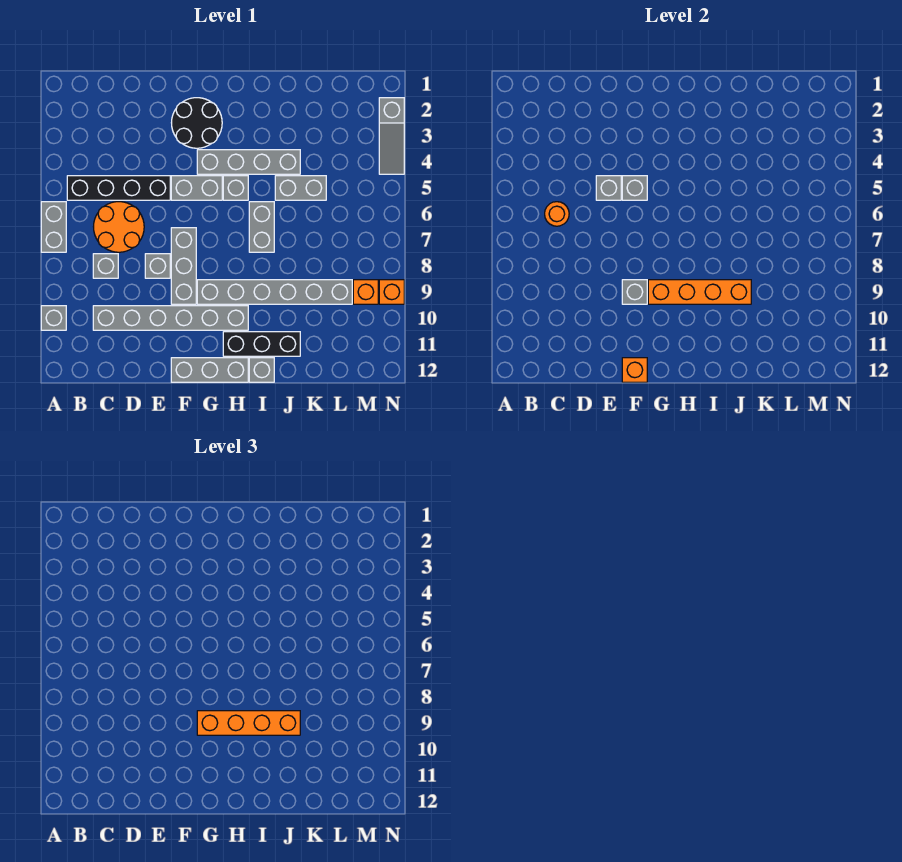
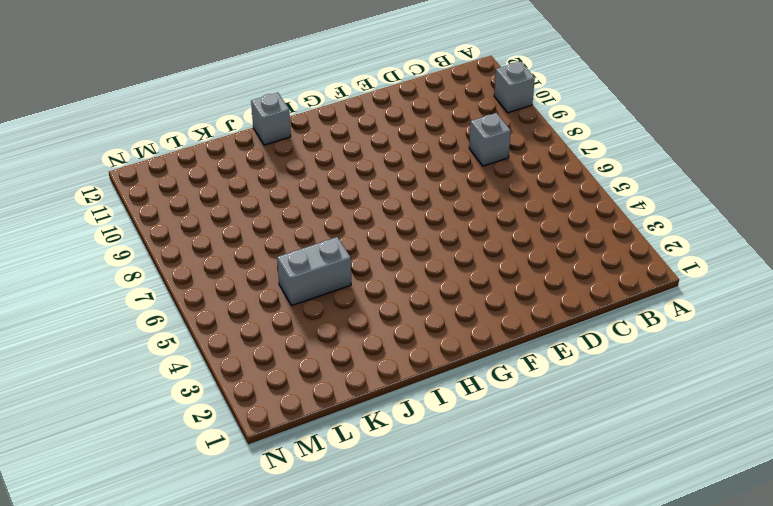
none -> grey 1x2 brick [41,202,66,252]
none -> black 1x4 brick [67,176,170,200]
none -> orange 2x2 round brick [94,202,144,252]

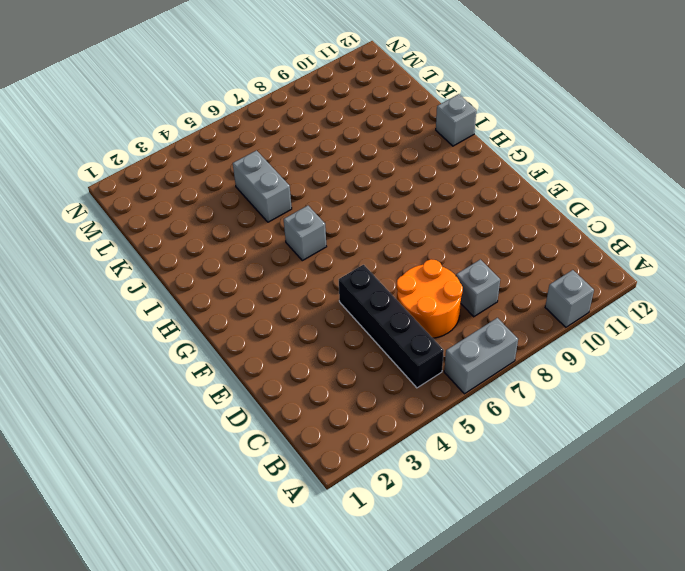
none -> grey 1x6 brick [93,306,248,330]
none -> grey 1x1 brick [145,254,170,278]
none -> black 2x2 round brick [172,98,222,148]

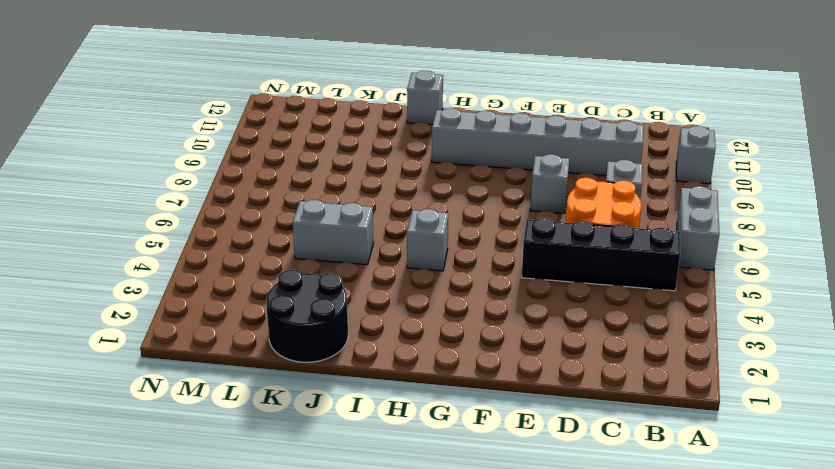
black 2x2 round brick [266,270,348,362] -> black 2x2 round brick moved to [172,98,222,148]
none -> grey 1x2 brick [171,176,222,200]
none -> grey 1x3 brick [171,228,196,304]
none -> grey 1x3 brick [171,358,248,382]

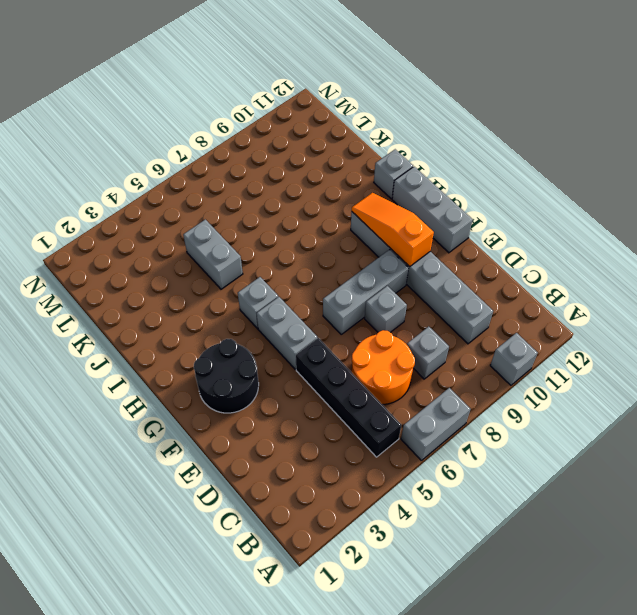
orange 1x3 slope [352,193,434,267] -> none
none -> grey 1x4 brick [197,150,300,174]
none -> grey 1x6 brick [197,280,352,304]
none -> black 1x3 brick [223,332,300,356]

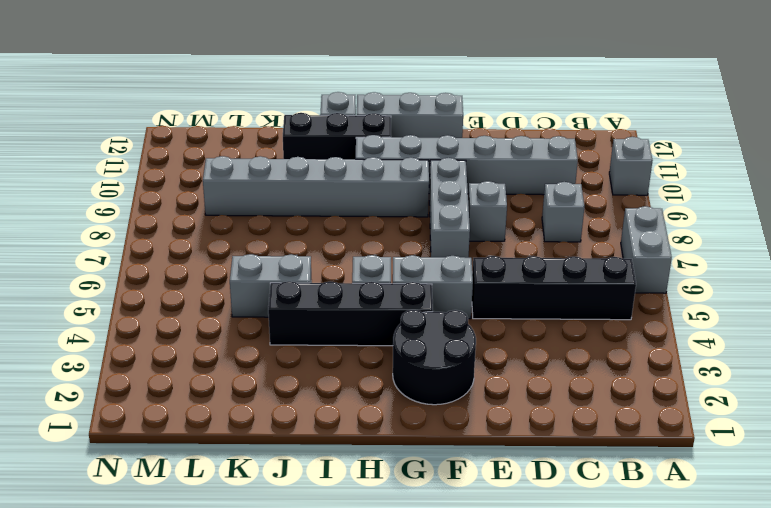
black 1x4 brick [268,281,433,346] -> grey 1x4 brick [197,150,300,174]
none -> orange 2x2 round brick [94,202,144,252]
none -> grey 1x2 brick [249,202,274,252]
none -> orange 1x1 brick [353,280,378,304]

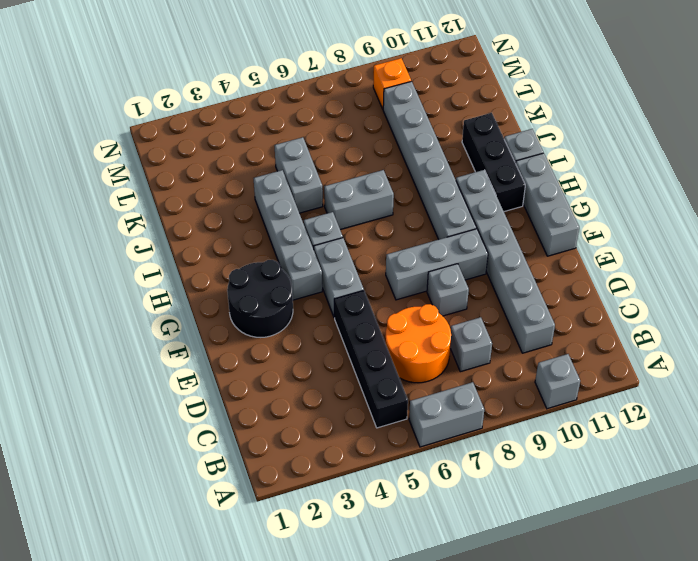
none -> grey 1x3 slope [379,98,404,174]
none -> orange 1x1 brick [379,280,404,304]
none -> orange 1x1 round brick [545,202,569,226]

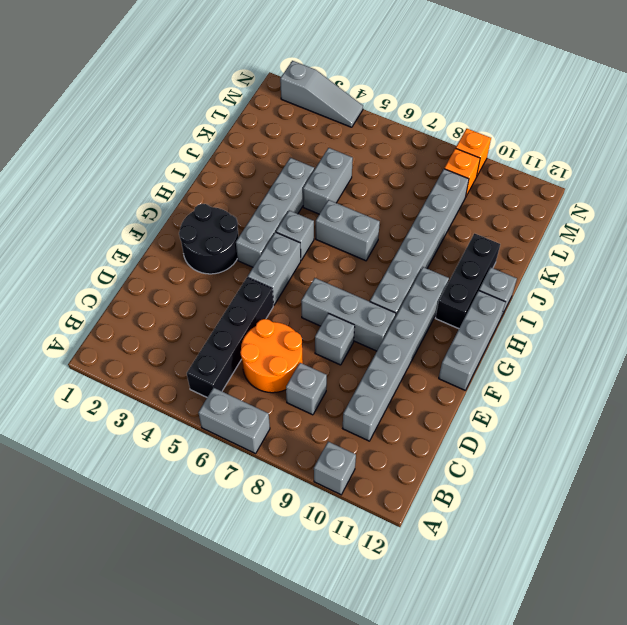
none -> orange 1x1 round brick [545,202,569,226]
none -> grey 1x1 brick [596,176,621,200]
none -> grey 1x1 brick [622,176,647,200]

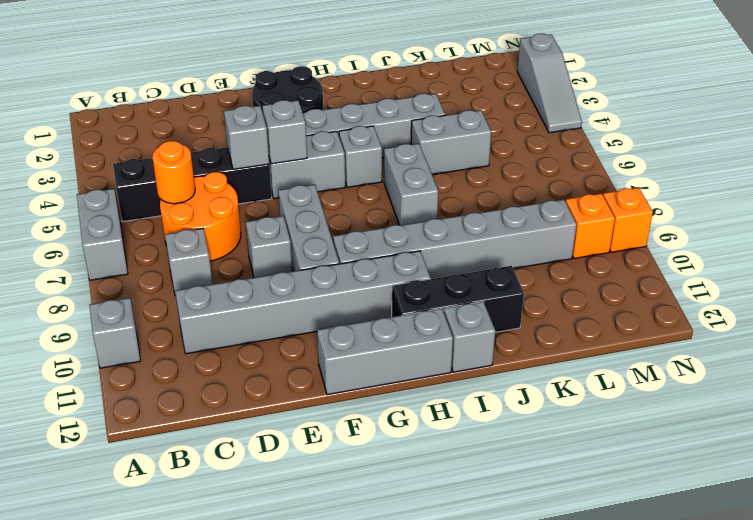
none -> grey 1x1 brick [622,280,647,304]
none -> orange 1x1 brick [622,358,647,382]
none -> orange 1x4 brick [648,280,751,304]

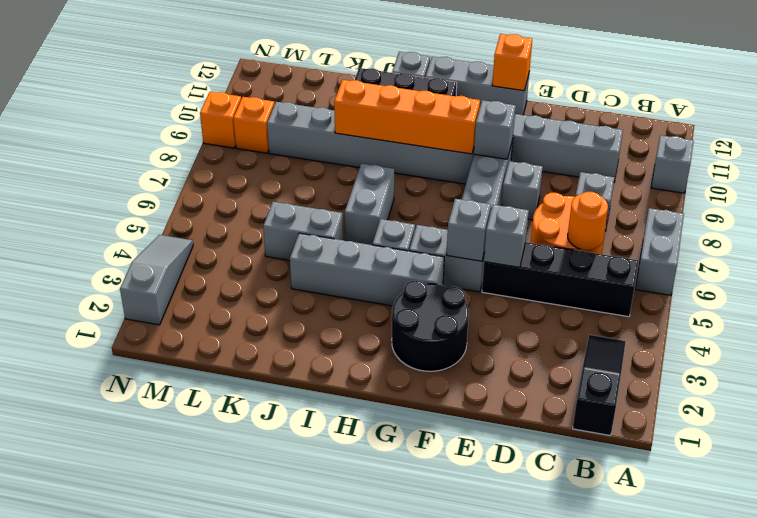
black 1x3 slope [573,335,626,436] -> none
none -> orange 1x4 brick [197,711,300,735]

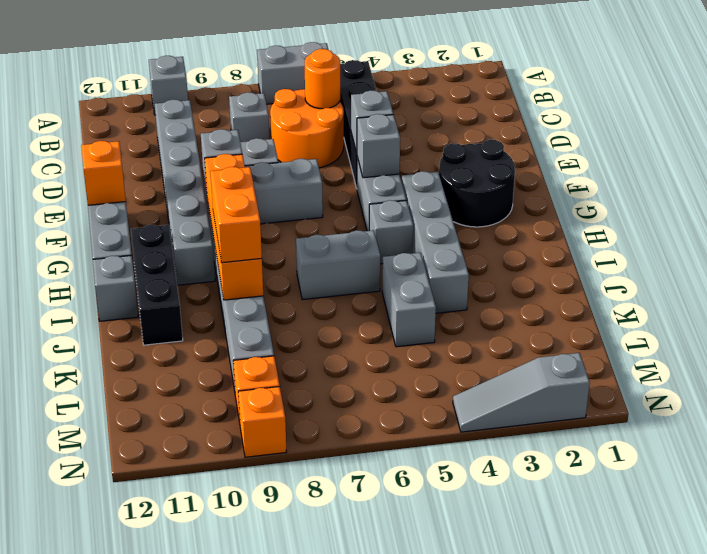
orange 1x2 brick [210,167,262,263] -> orange 1x4 brick [197,711,300,735]

